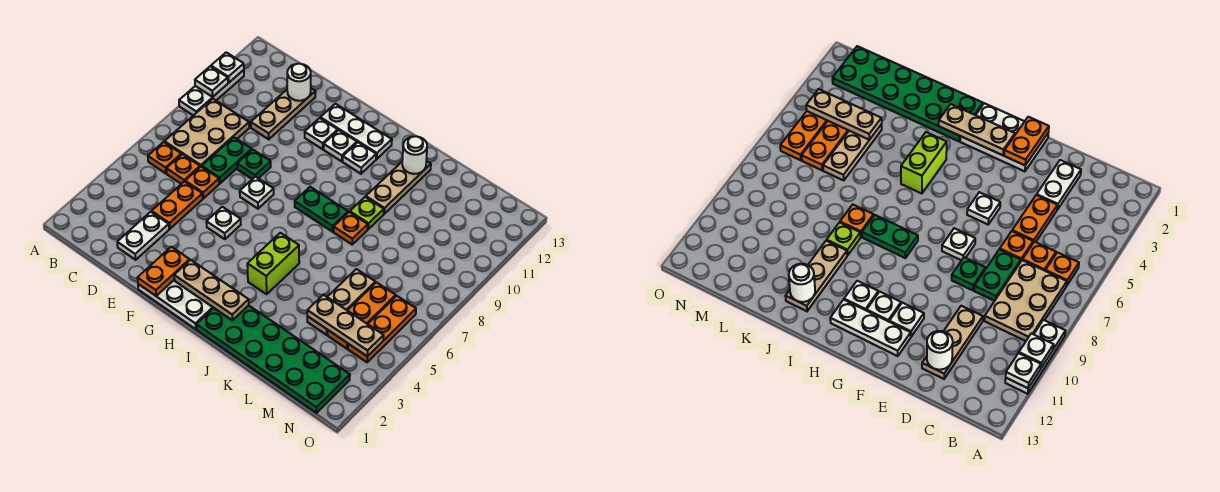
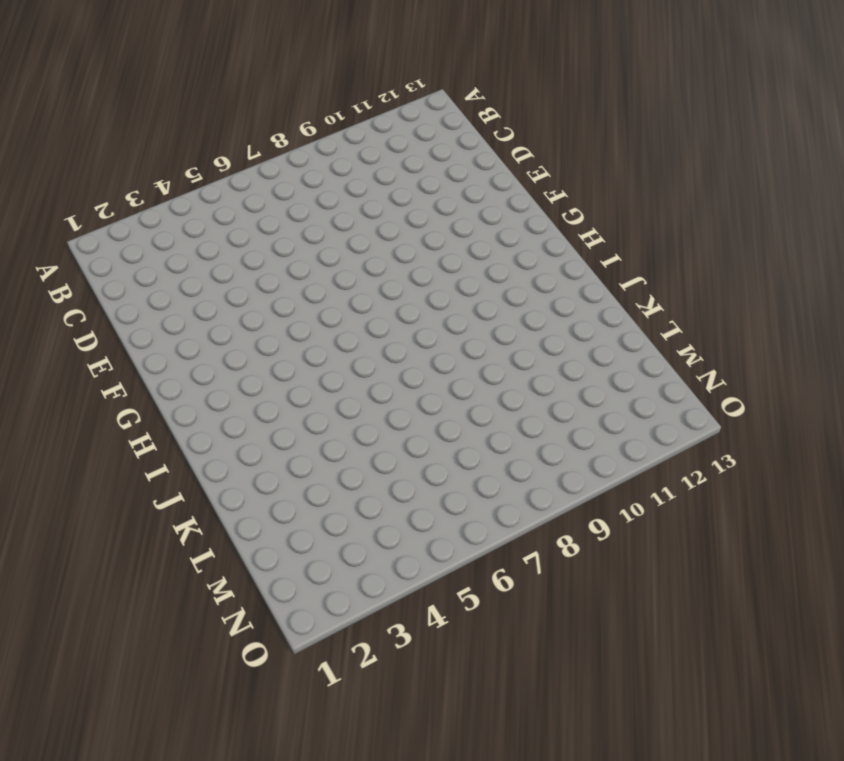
none -> white 1x3 plate [179,70,244,116]
none -> orange 1x1 plate [148,142,181,173]
none -> tan 2x3 plate [164,99,249,167]
none -> orange 1x1 plate [166,154,200,184]

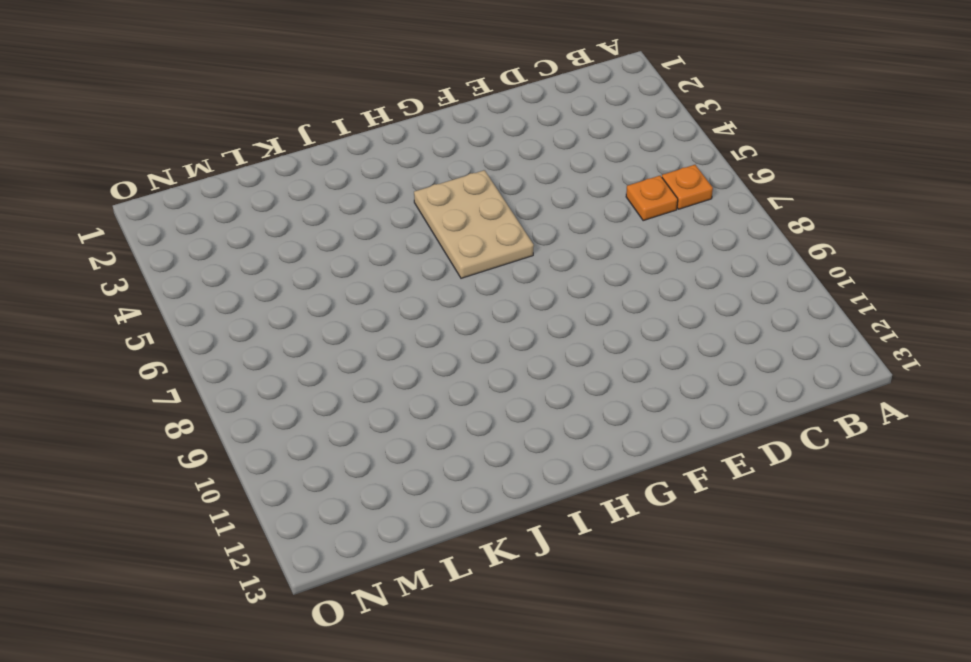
tan 2x3 plate [414,170,534,278] -> tan 2x3 plate moved to [164,99,249,167]
none -> white 1x3 plate [179,70,244,116]
none -> white 1x2 plate [117,212,169,260]
none -> orange 1x2 plate [152,181,203,229]
none -> orange 1x1 plate [185,167,219,198]

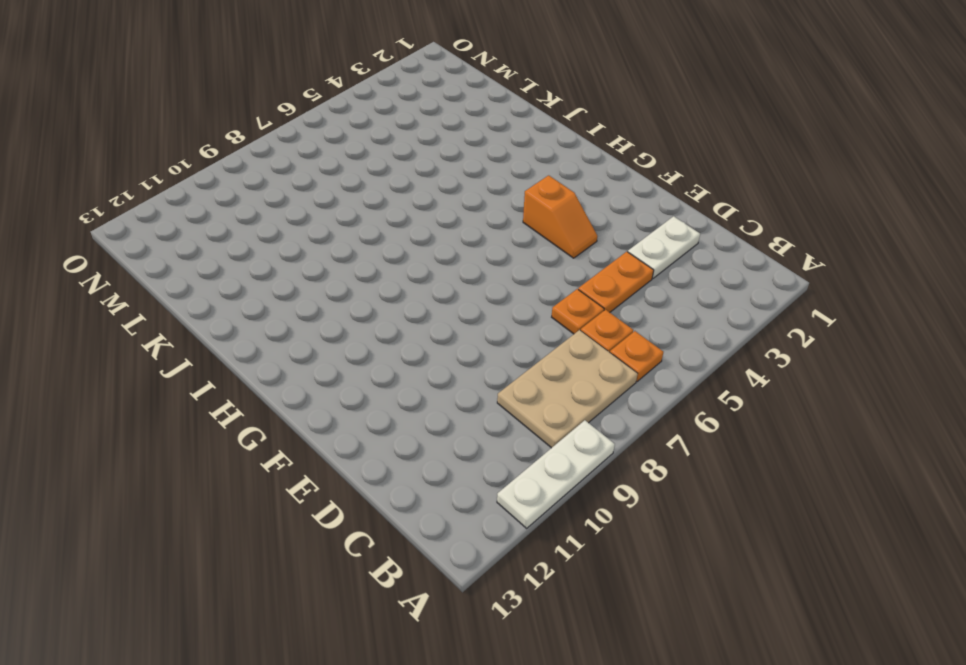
orange 1x2 slope [523,175,597,258] -> none
none -> green 1x2 plate [202,137,252,183]
none -> tan 1x3 plate [251,89,316,139]
none -> green 1x1 plate [237,149,271,179]
none -> white 2x3 plate [138,280,213,329]

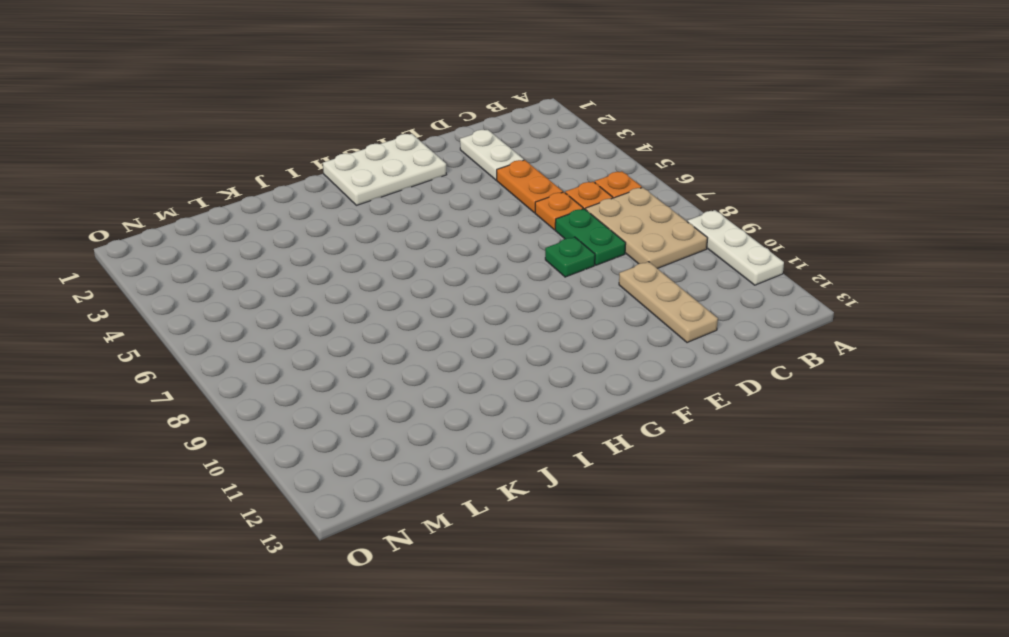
none -> white 1x1 plate [206,207,241,239]
none -> white 1x1 plate [240,177,274,209]
none -> white 1x1 plate [305,118,338,149]
none -> white 1x3 plate [320,104,392,159]

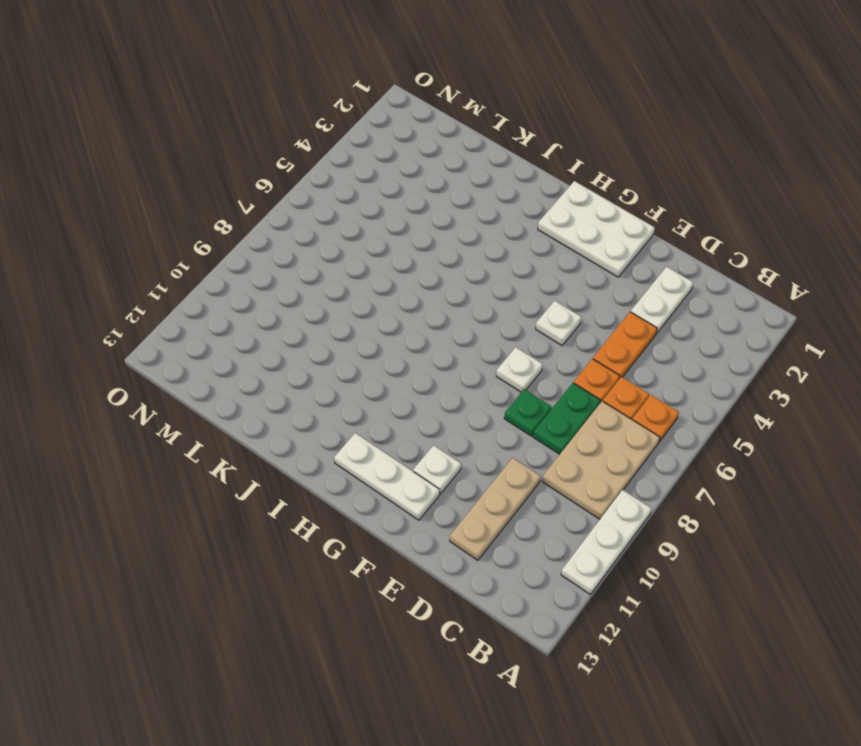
none -> white 1x1 plate [324,130,357,161]
none -> green 1x2 plate [295,187,348,232]
none -> white 1x1 plate [343,142,376,174]
none -> green 2x6 plate [196,305,350,413]

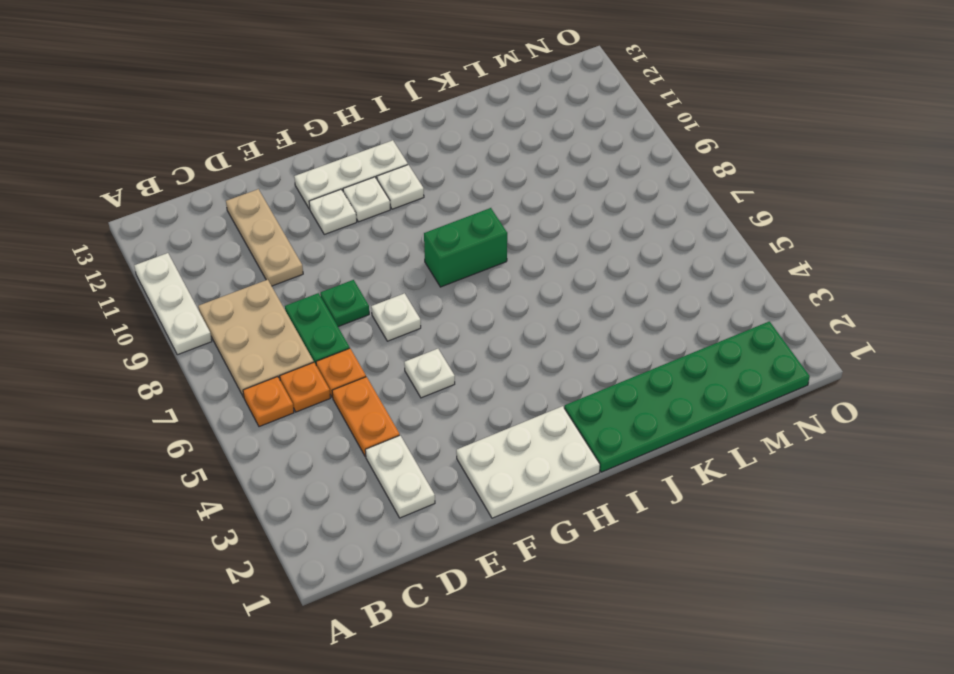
green 1x2 brick [424,208,507,287] -> green 1x2 plate [295,187,348,232]
none -> lime 1x2 brick [247,233,299,294]
none -> orange 1x1 plate [334,212,368,244]
none -> lime 1x1 plate [350,197,384,229]
none -> tan 1x3 plate [366,161,431,214]

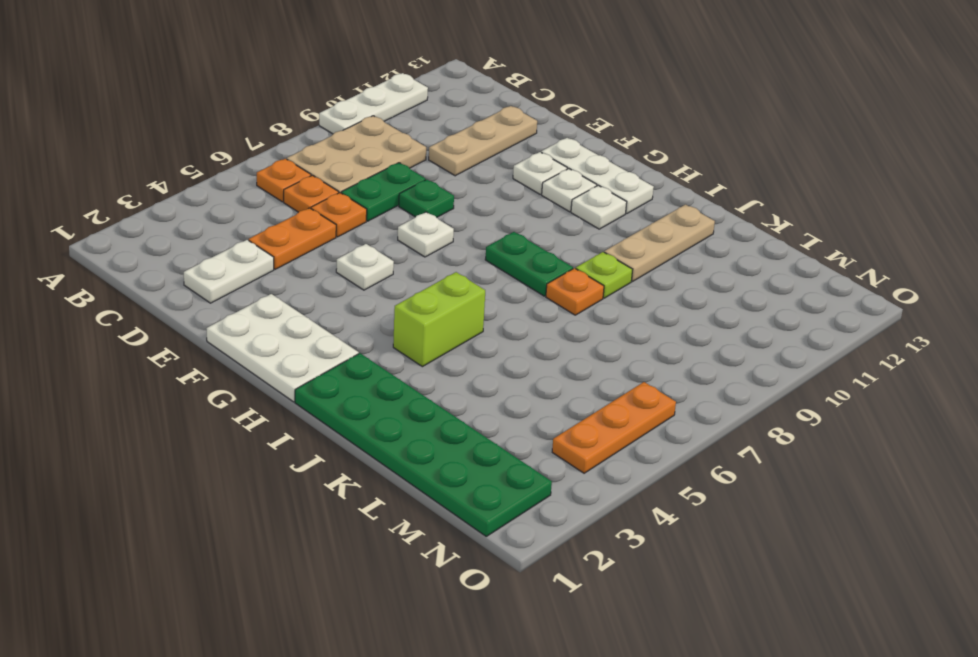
none -> tan 1x3 plate [307,269,375,335]
none -> orange 1x3 plate [328,282,396,349]
none -> white 1x1 plate [195,66,228,97]
none -> white 1x1 plate [211,52,244,83]

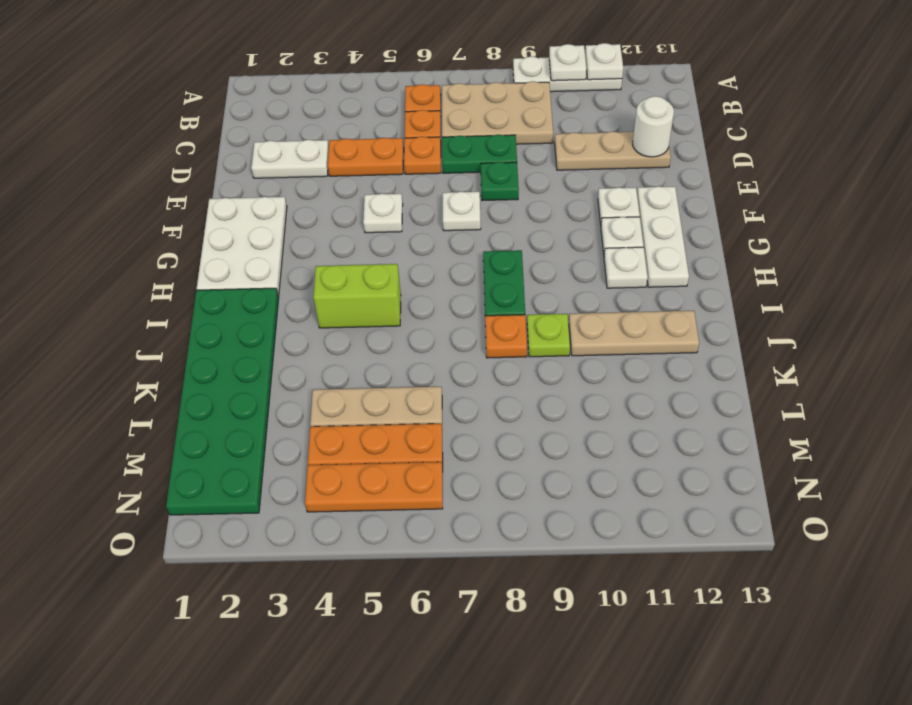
none -> orange 1x2 plate [138,247,190,296]
none -> tan 1x3 plate [174,260,249,320]
none -> white 1x1 round brick [402,136,427,174]
none -> tan 1x3 plate [307,295,384,356]

